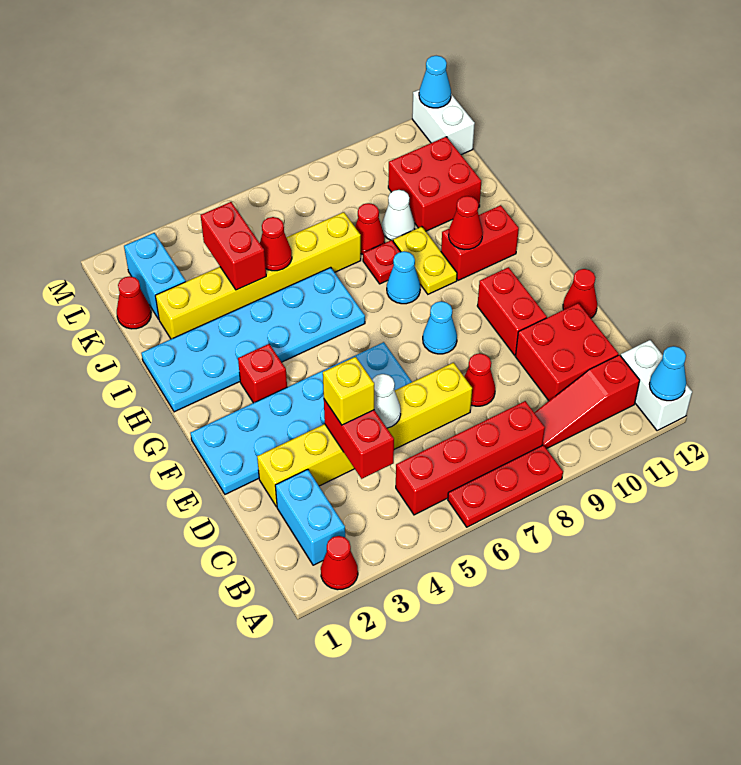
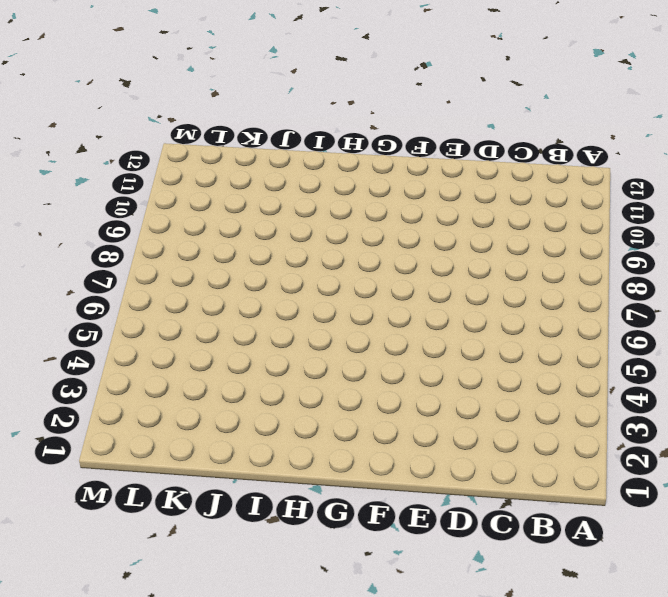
none -> red 1x1 cone [321,536,358,590]
none -> red 1x3 plate [448,445,563,527]
none -> white 1x2 brick [621,340,692,431]
none -> cyan 1x2 brick [275,469,345,565]

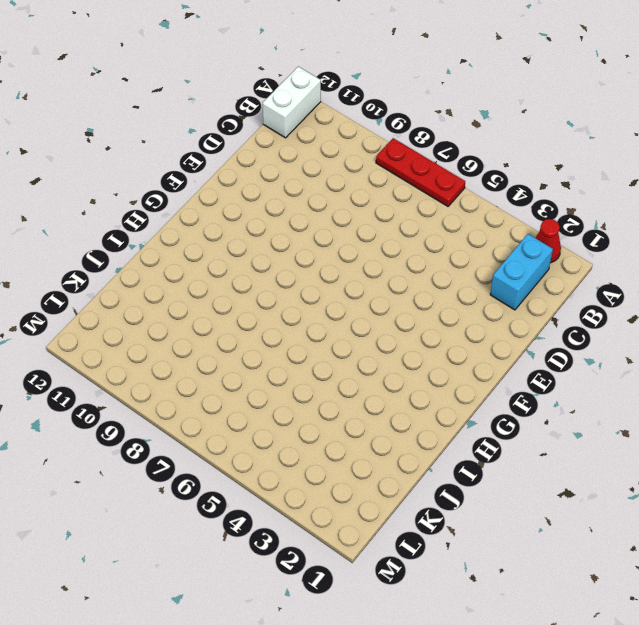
none -> red 1x4 brick [396,401,545,515]
none -> red 1x3 slope [534,355,640,449]
none -> red 2x2 brick [515,303,618,401]
none -> yellow 1x6 brick [257,363,472,507]

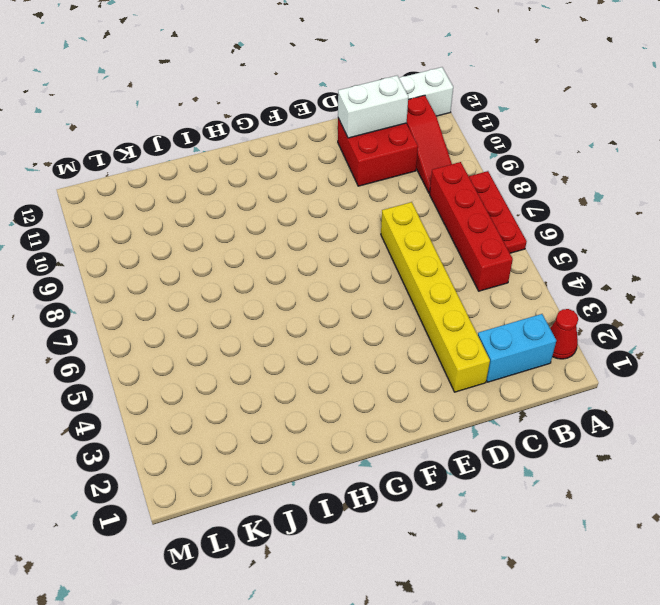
white 1x2 brick [338,76,408,138] -> white 1x2 brick moved to [412,90,475,155]
none -> red 1x1 cone [464,353,495,406]
none -> cyan 2x6 plate [190,342,412,494]
none -> red 1x2 brick [477,267,547,355]
none -> red 1x1 cone [563,269,597,318]

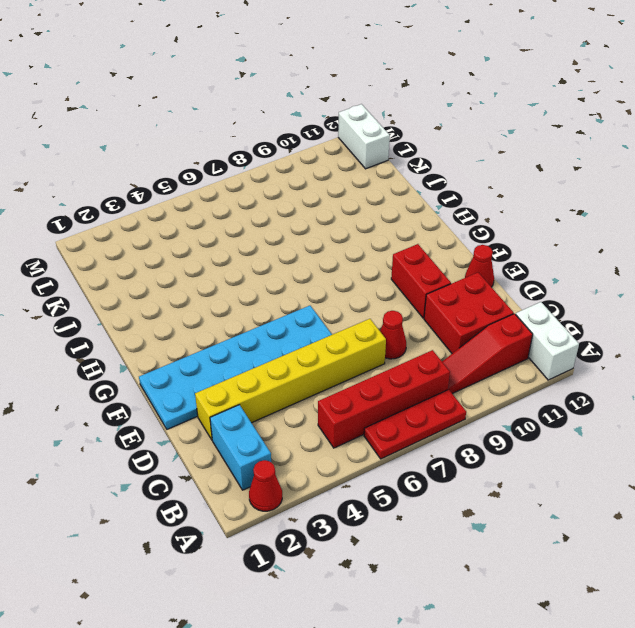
none -> cyan 1x1 cone [423,301,457,354]
none -> red 1x1 brick [238,344,287,403]
none -> cyan 2x6 plate [141,267,365,412]
none -> cyan 1x1 cone [387,251,420,304]

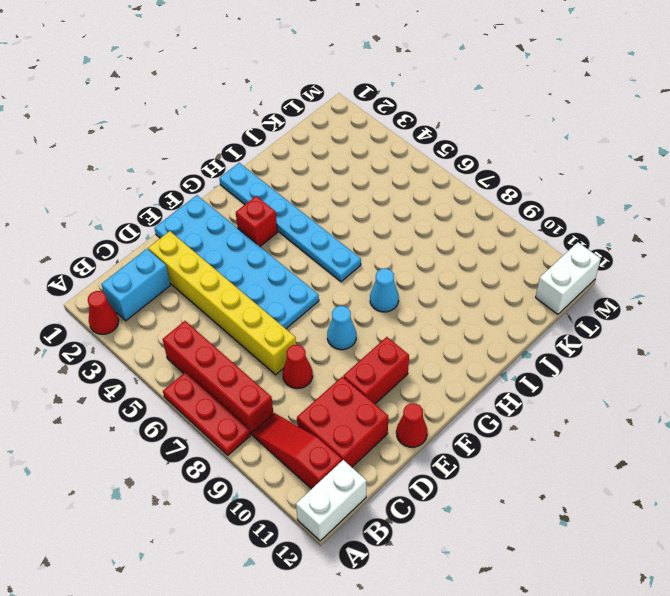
cyan 1x6 plate [219,163,361,282] -> cyan 2x6 plate [141,267,365,412]
none -> yellow 1x2 plate [393,227,457,294]
none -> red 1x2 brick [441,205,519,280]
none -> red 1x1 plate [363,240,401,284]
none -> yellow 1x6 brick [155,212,361,339]

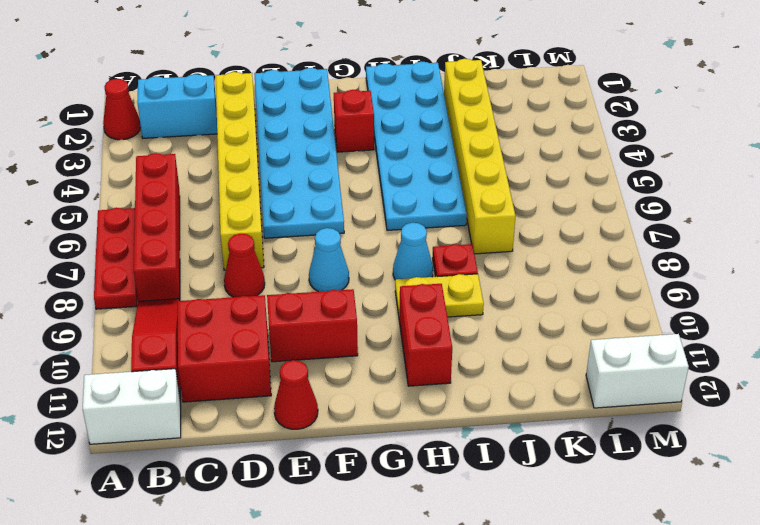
none -> red 1x1 cone [355,203,385,254]
none -> white 1x1 cone [382,190,415,241]
none -> red 2x2 brick [388,137,481,231]
none -> red 1x1 cone [117,276,151,329]

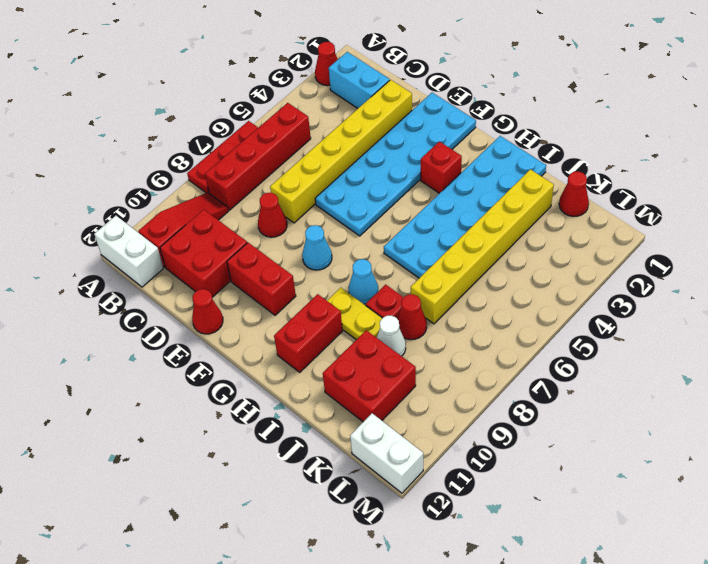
none -> cyan 1x2 brick [124,233,186,319]
none -> cyan 1x1 cone [649,346,686,401]
none -> red 1x2 brick [324,400,394,479]
none -> white 1x1 cone [372,374,401,428]

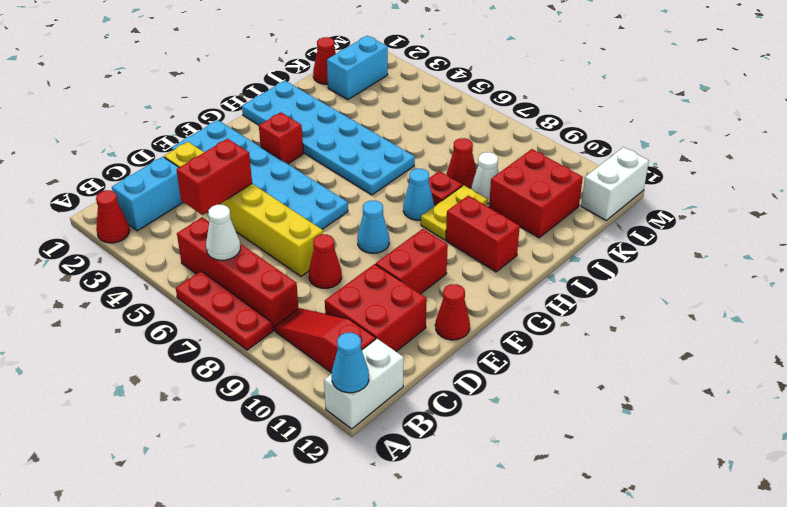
white 1x1 cone [206,205,240,260] -> white 1x1 cone moved to [372,374,401,428]
none -> yellow 1x6 brick [155,212,361,339]
none -> red 1x1 cone [449,196,483,250]
none -> red 1x2 brick [201,202,266,290]
none -> red 1x1 cone [260,217,292,271]

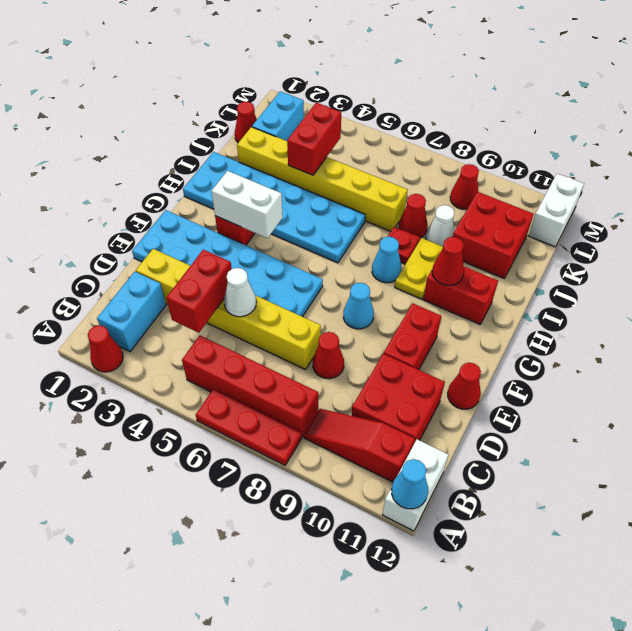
white 1x2 brick [211,171,283,238] -> none
red 1x1 cone [450,164,479,209] -> red 1x1 cone moved to [260,217,292,271]
none -> cyan 1x1 cone [419,56,451,108]
none -> yellow 1x1 brick [323,357,374,425]

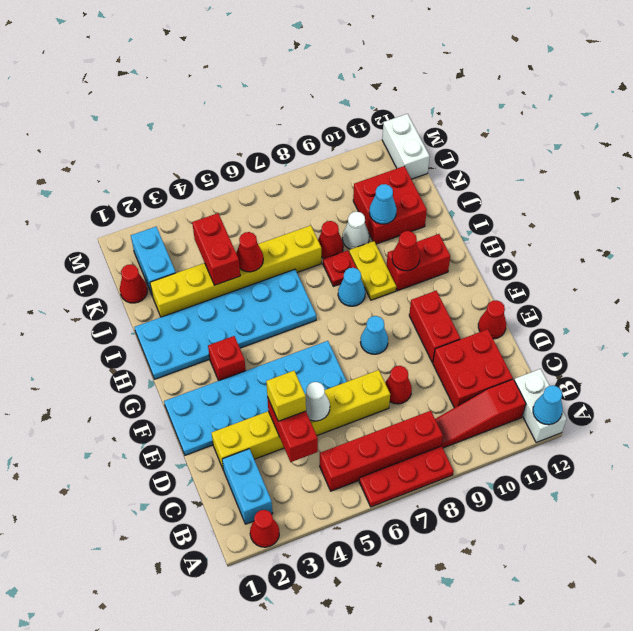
cyan 1x1 cone [369,184,397,224] -> cyan 1x1 cone moved to [419,56,451,108]

